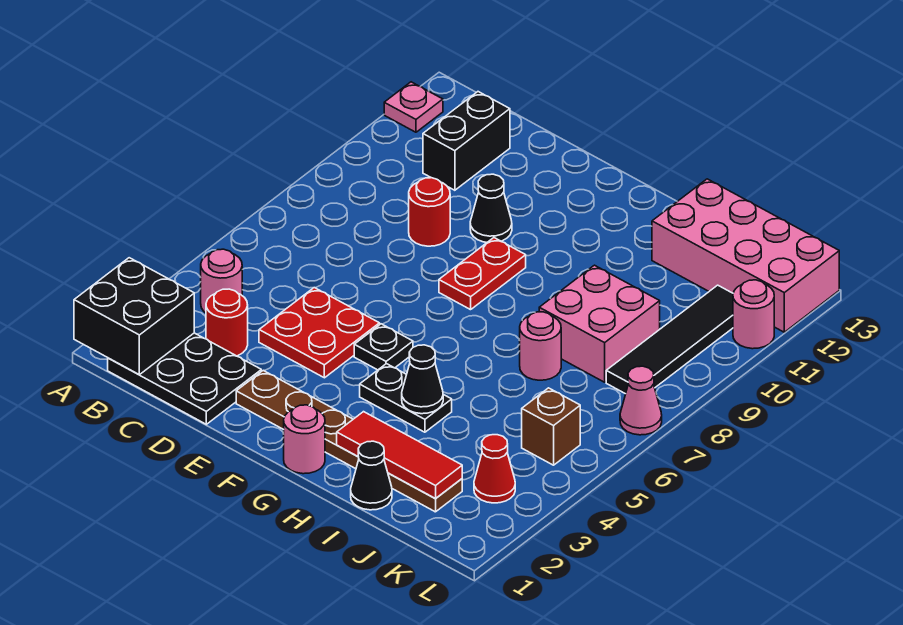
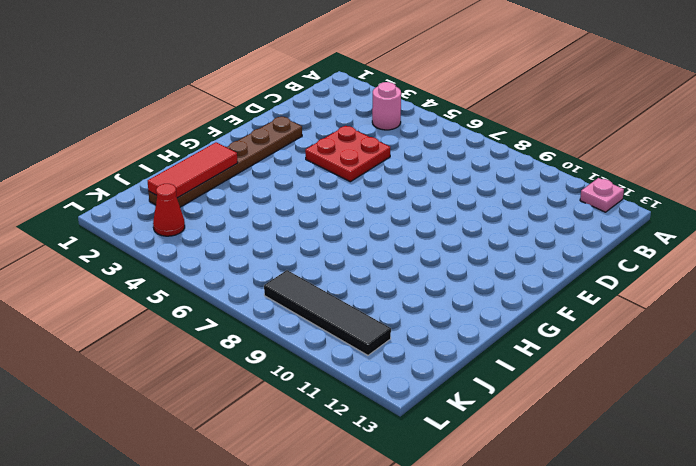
none -> black 2x3 plate [108,333,261,424]
none -> red 1x1 round brick [206,289,248,356]
none -> black 1x2 brick [423,92,510,190]

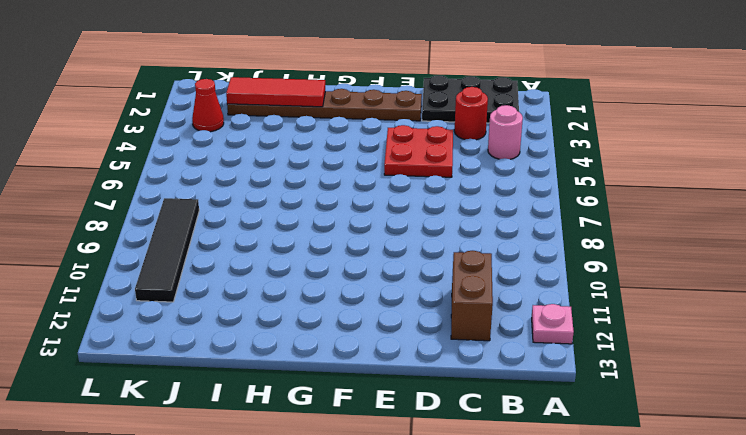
brown 1x2 brick [451,251,493,341] -> black 1x2 brick [423,92,510,190]
none -> red 1x1 round brick [409,178,450,246]
none -> black 1x1 cone [470,174,512,242]
none -> black 1x1 plate [354,324,413,370]

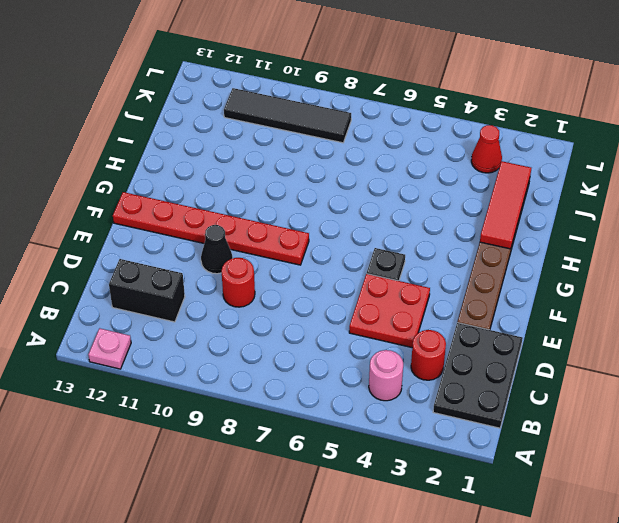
red 1x6 plate [113,192,309,265] -> red 1x2 plate [439,238,526,310]
none -> pink 1x1 round brick [284,405,325,474]
none -> black 1x2 plate [360,364,452,432]
none -> black 1x1 cone [351,441,392,510]

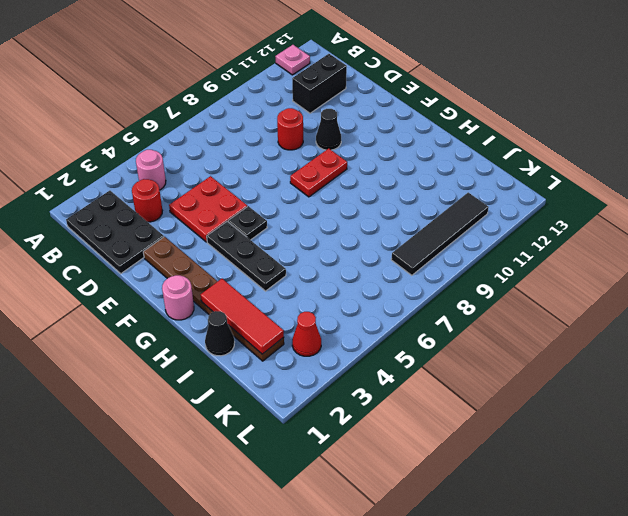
black 1x3 plate [207,221,286,291] -> black 1x2 plate [360,364,452,432]
none -> pink 1x1 round brick [520,312,561,380]
none -> pink 2x2 brick [539,265,660,382]
none -> pink 2x4 brick [652,179,839,332]

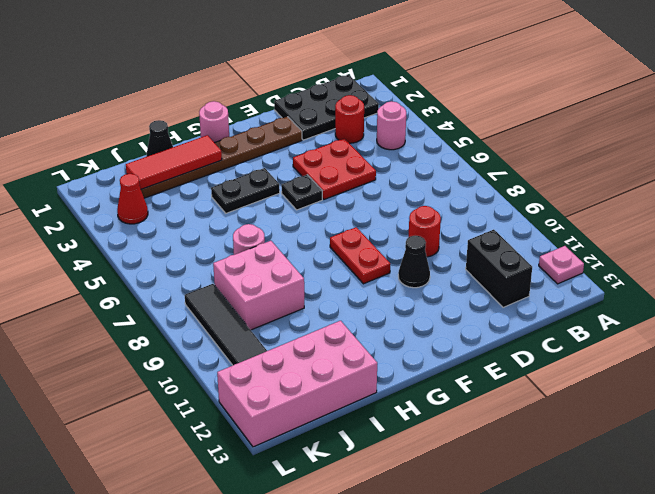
none -> brown 1x1 brick [522,388,580,465]
none -> pink 1x1 cone [620,366,662,435]
none -> pink 1x1 round brick [733,280,774,349]

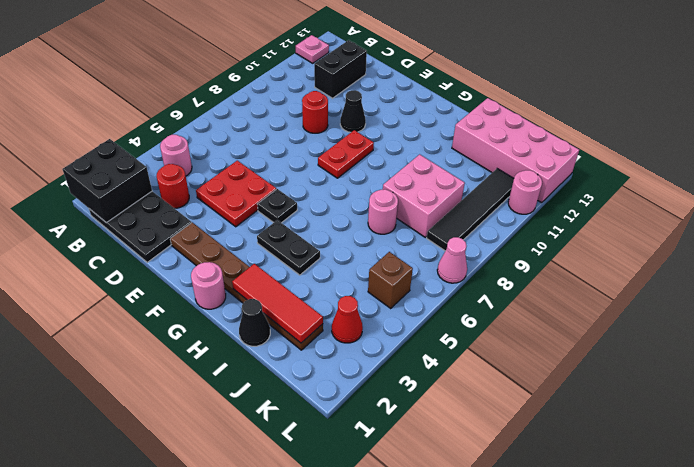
none -> black 1x1 cone [402,345,443,414]

